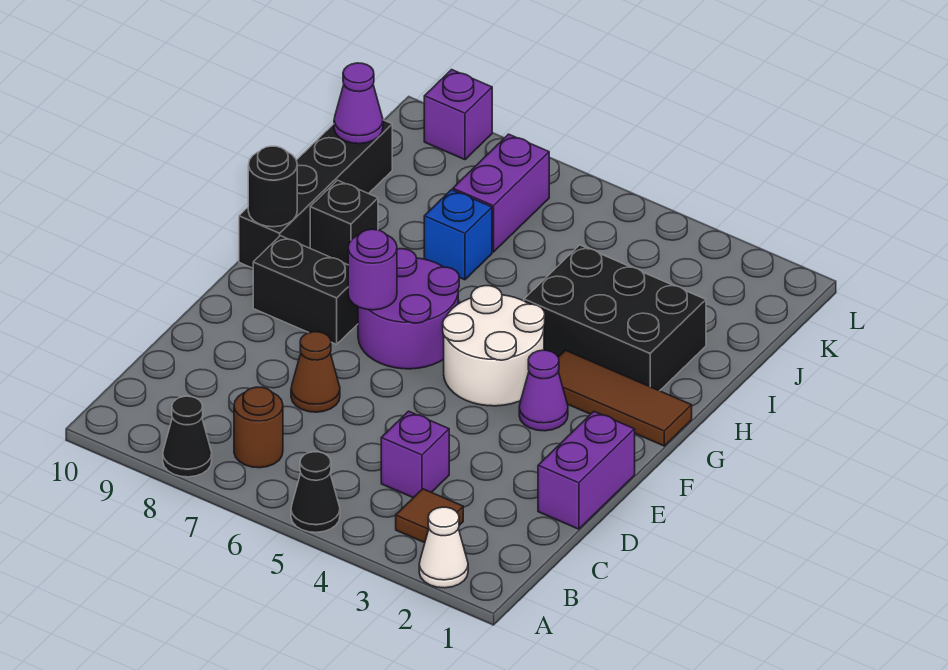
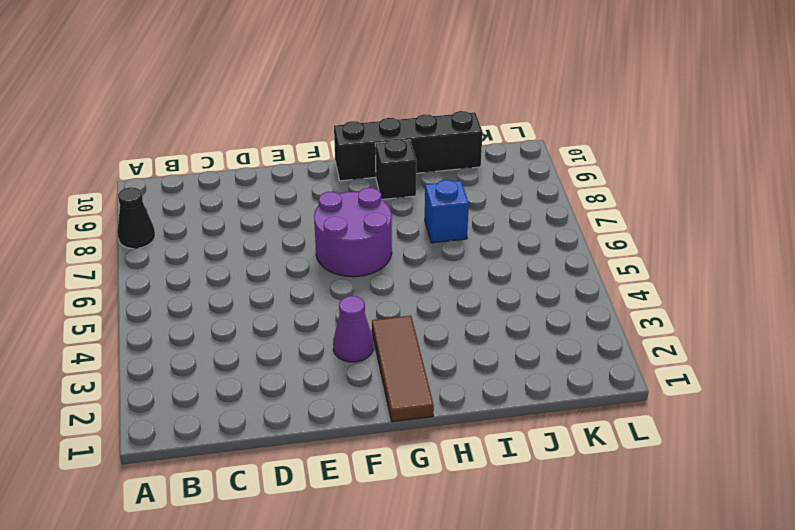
none -> white 1x1 cone [419,507,468,588]
none -> black 1x1 cone [291,452,340,532]
none -> brown 1x1 tile [396,489,463,543]

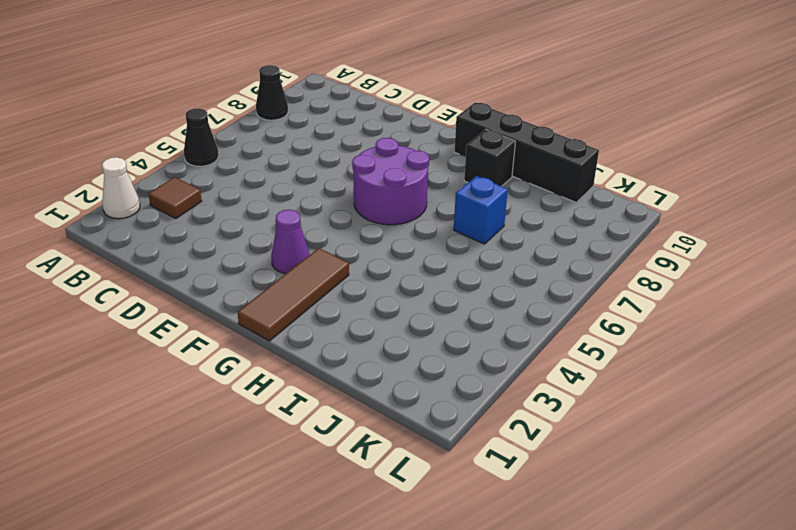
none -> brown 1x1 round brick [234,387,283,468]
none -> purple 1x1 brick [381,411,449,498]
none -> purple 1x2 brick [538,412,635,529]

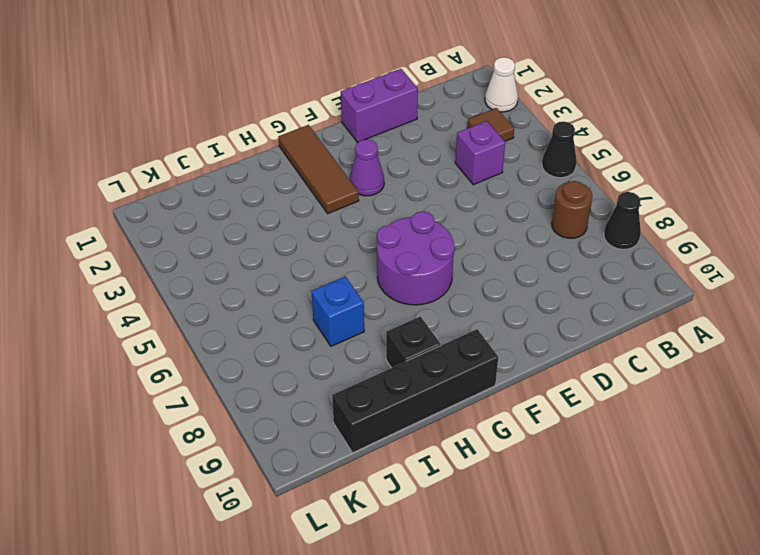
none -> brown 1x1 cone [291,332,340,412]
none -> white 2x2 round brick [443,286,545,406]
none -> black 1x2 brick [253,236,358,344]

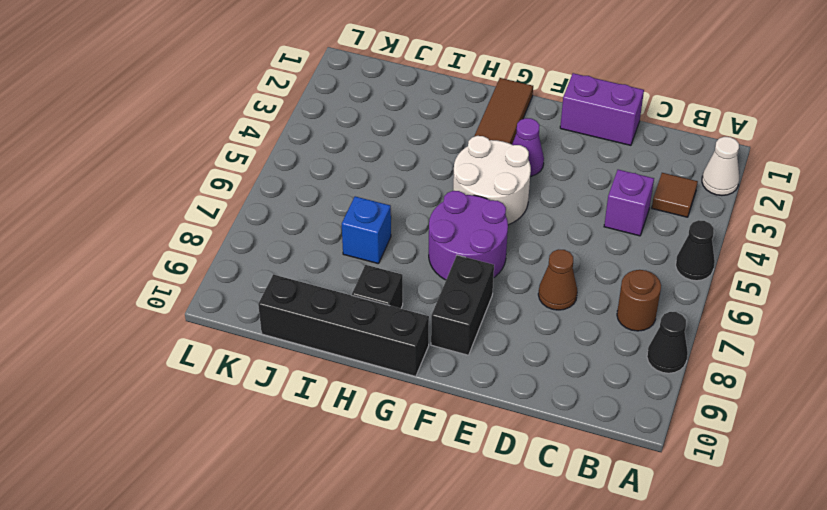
none -> black 2x3 brick [524,245,706,391]
none -> purple 1x2 brick [453,134,549,252]
none -> purple 1x1 brick [424,70,492,160]

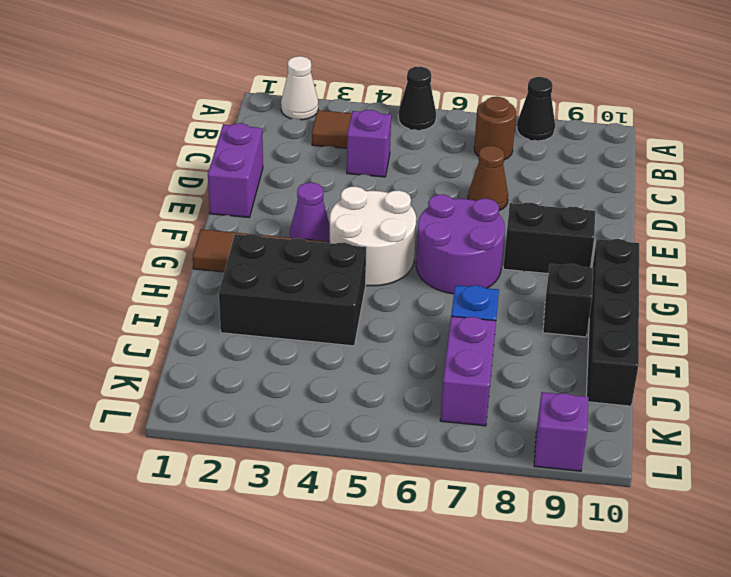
none -> purple 1x1 round brick [348,229,397,310]
none -> black 1x1 round brick [248,146,297,227]
none -> purple 1x1 cone [334,63,383,144]

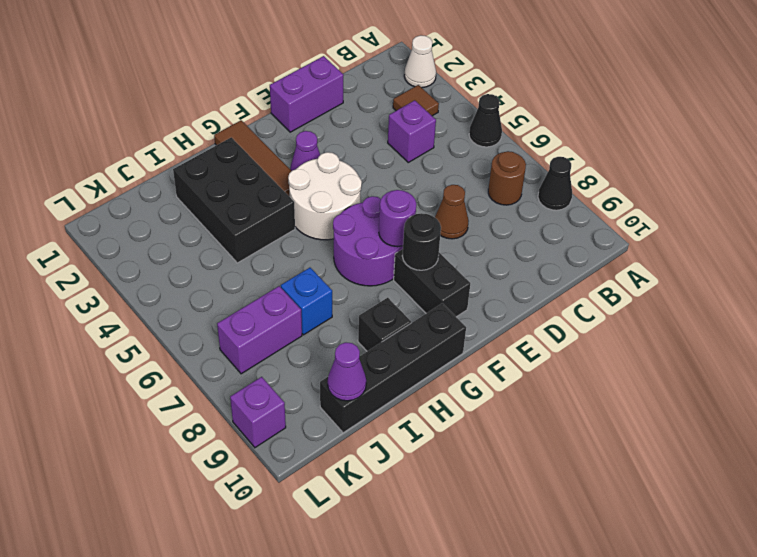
black 1x1 round brick [402,213,441,270] -> black 1x1 round brick moved to [248,146,297,227]

